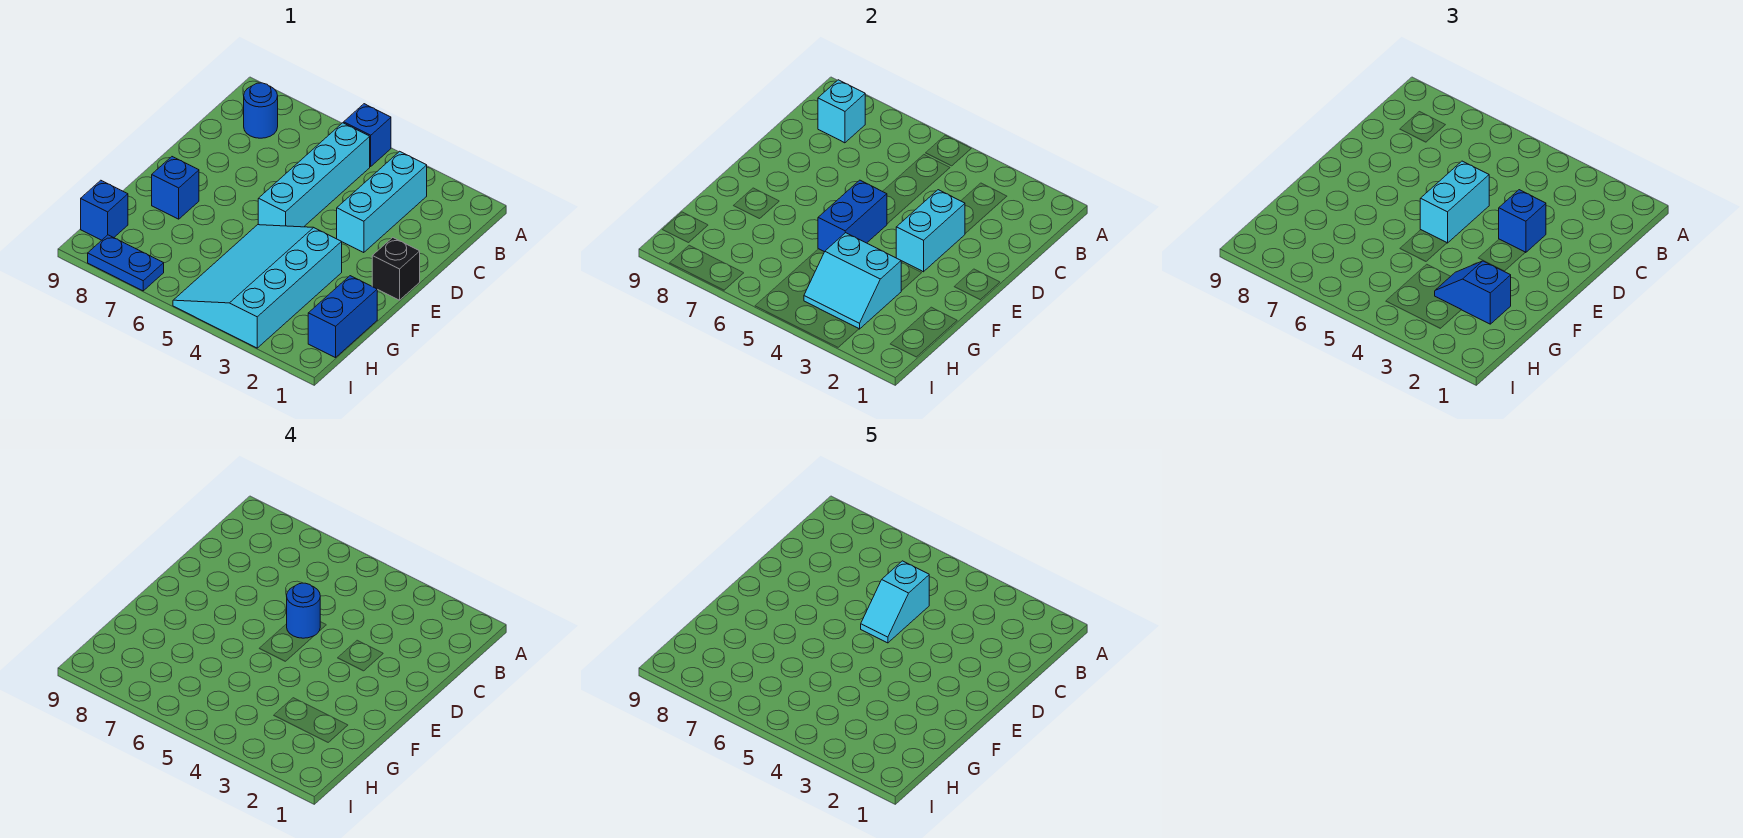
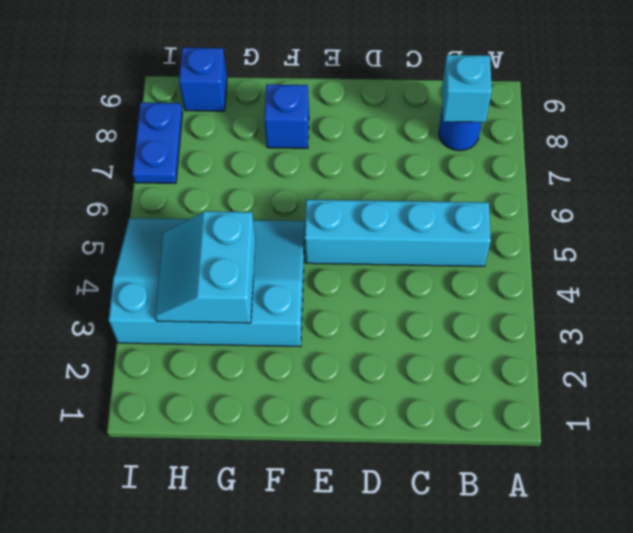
none -> blue 1x1 brick [344,104,391,166]
none -> cyan 1x3 brick [337,151,427,253]
none -> black 1x1 brick [372,237,420,300]

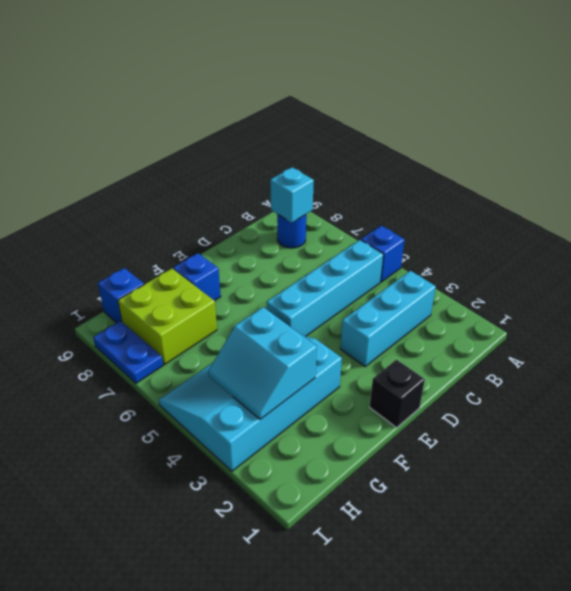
lime 2x2 brick [118,269,217,364] -> none
none -> blue 1x2 brick [308,276,377,358]
none -> cyan 1x2 brick [896,190,965,272]
none -> blue 1x2 brick [818,180,887,252]

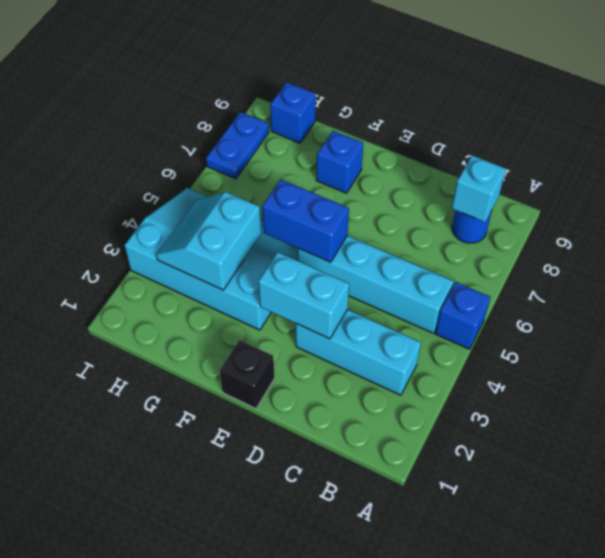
none -> blue 1x2 brick [308,276,377,358]
none -> blue 1x1 brick [1499,190,1546,253]
none -> cyan 1x2 brick [1420,161,1489,243]

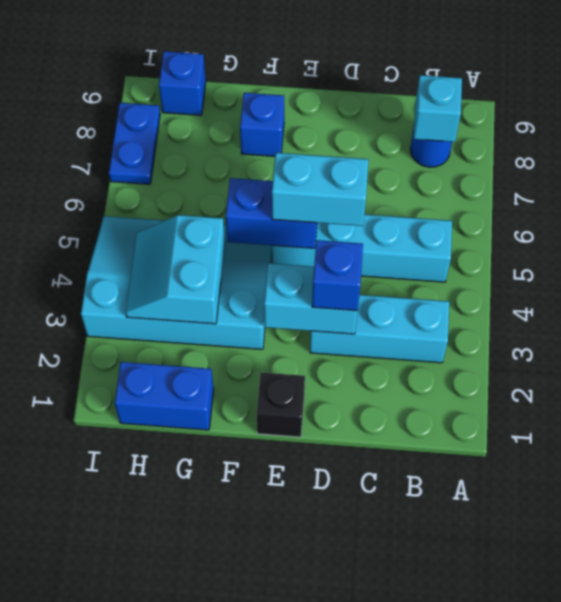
none -> blue 1x1 brick [344,104,391,166]
none -> blue 1x2 slope [1435,261,1511,324]
none -> blue 1x1 round brick [287,583,320,638]

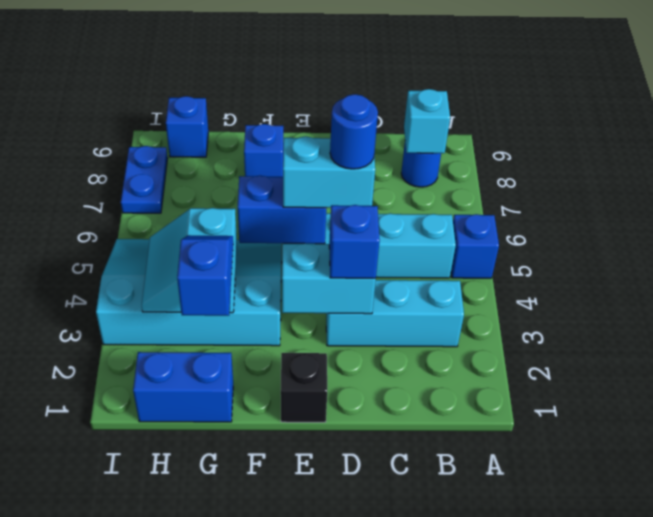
none -> cyan 1x2 slope [861,561,929,643]

